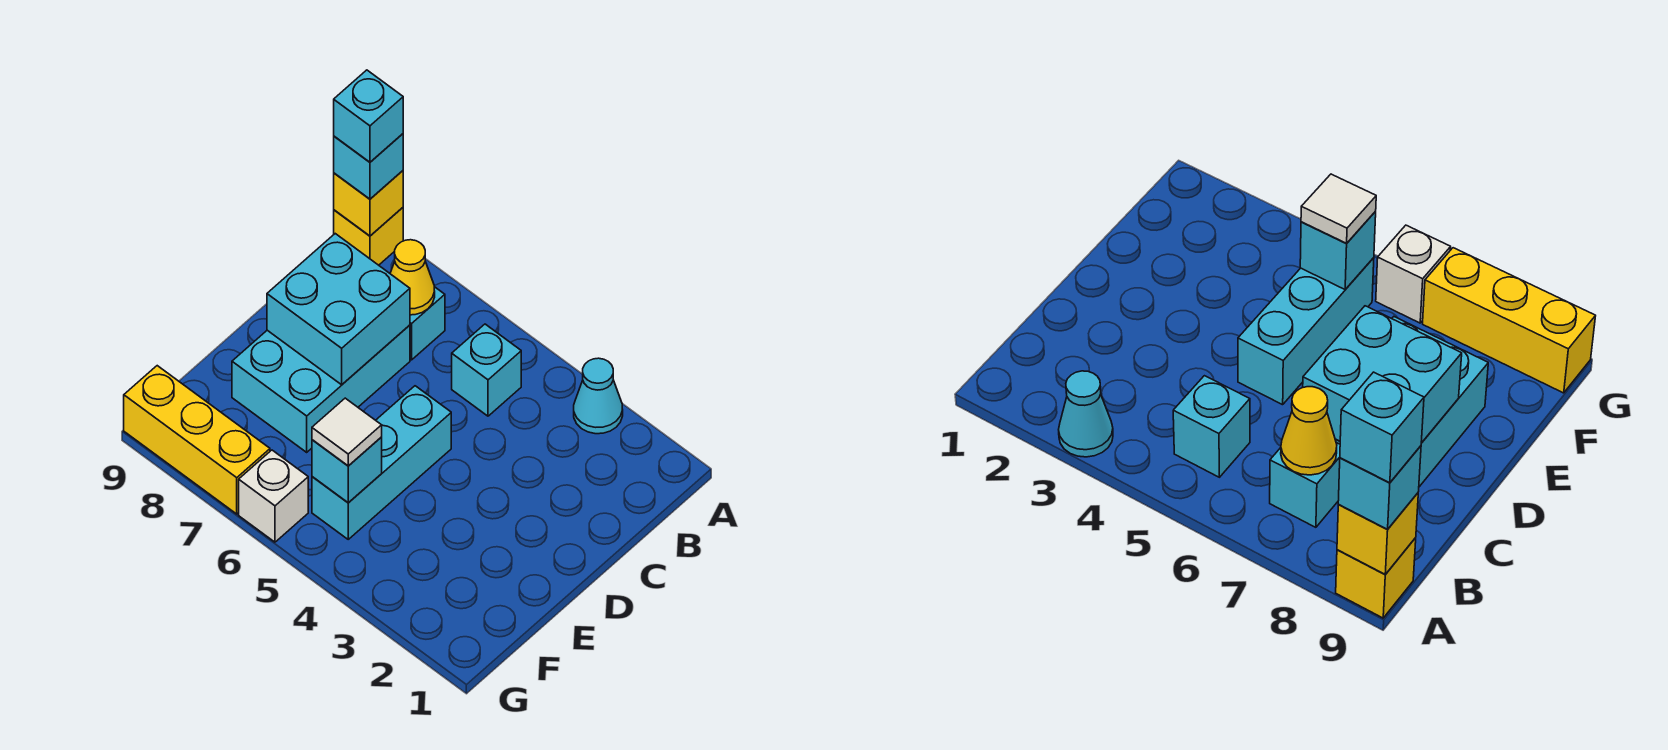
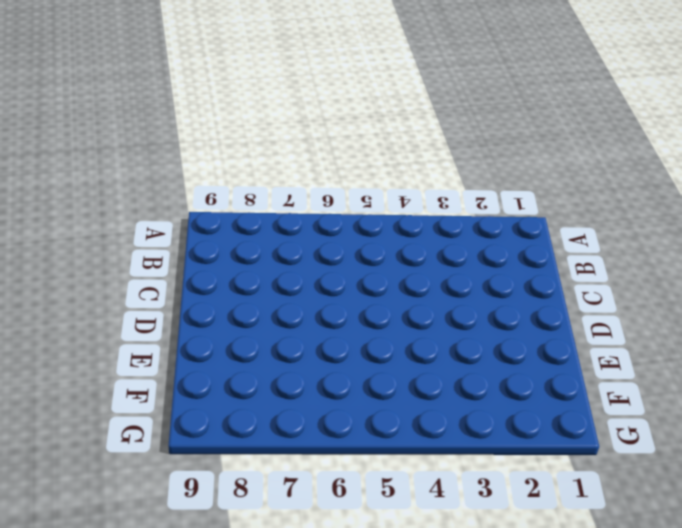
none -> cyan 1x1 cone [574,358,623,434]
none -> yellow 1x1 brick [334,208,403,265]
none -> cyan 1x1 brick [452,324,521,416]

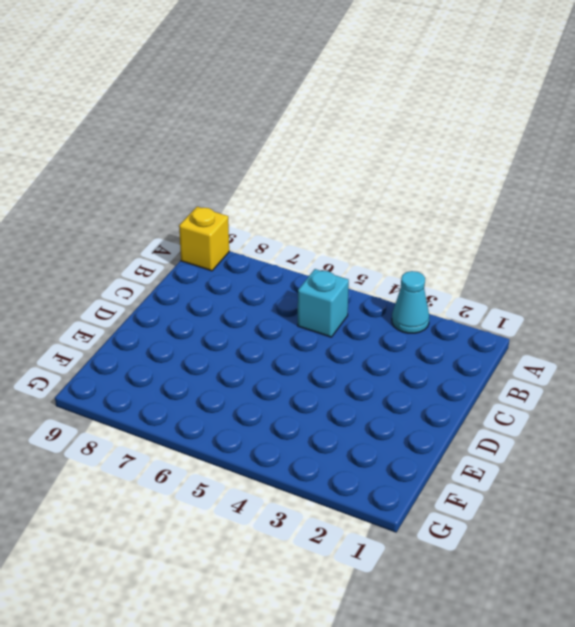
none -> cyan 1x1 brick [410,287,445,360]
none -> cyan 2x3 brick [232,325,410,452]
none -> cyan 1x3 brick [312,386,451,539]

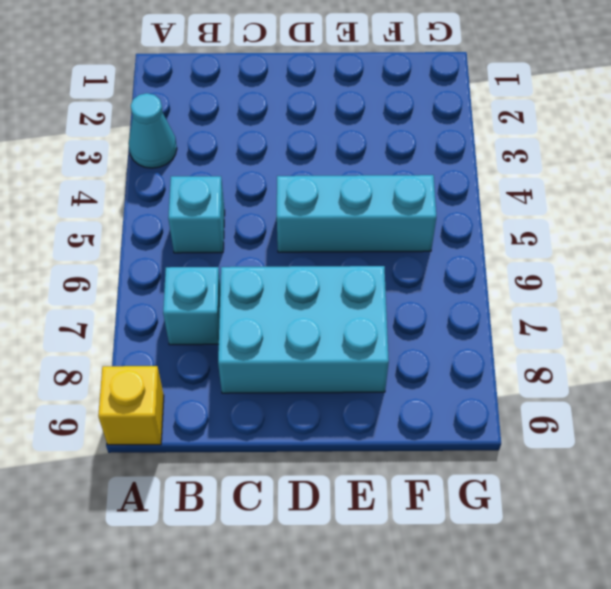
none -> white 1x1 brick [239,450,308,542]
none -> yellow 1x3 brick [124,366,270,514]
none -> yellow 1x1 brick [334,171,403,236]

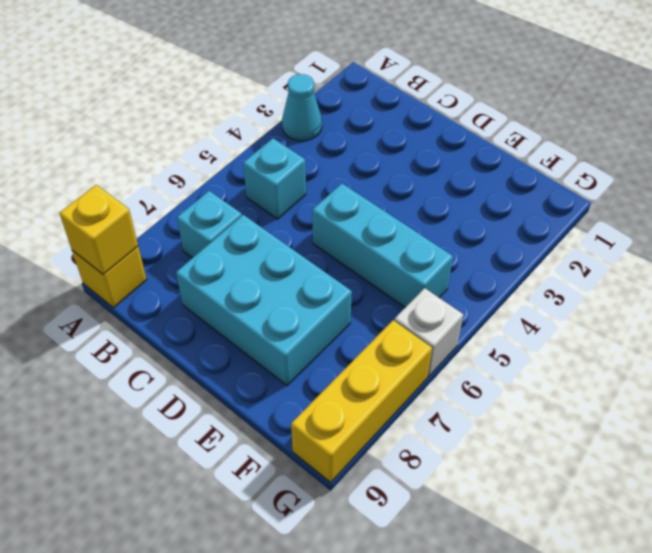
none -> yellow 1x1 cone [390,240,435,315]
none -> cyan 2x2 brick [267,234,410,385]
none -> cyan 1x1 brick [312,437,382,503]

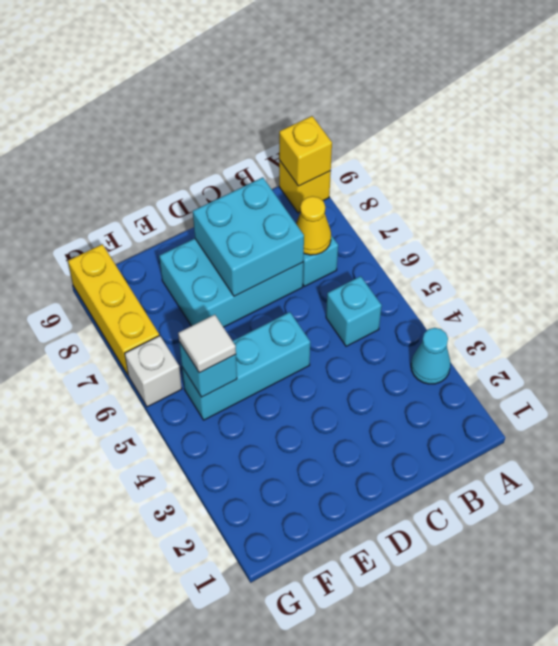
none -> cyan 1x1 brick [334,134,403,199]
none -> cyan 1x1 brick [334,70,403,162]

